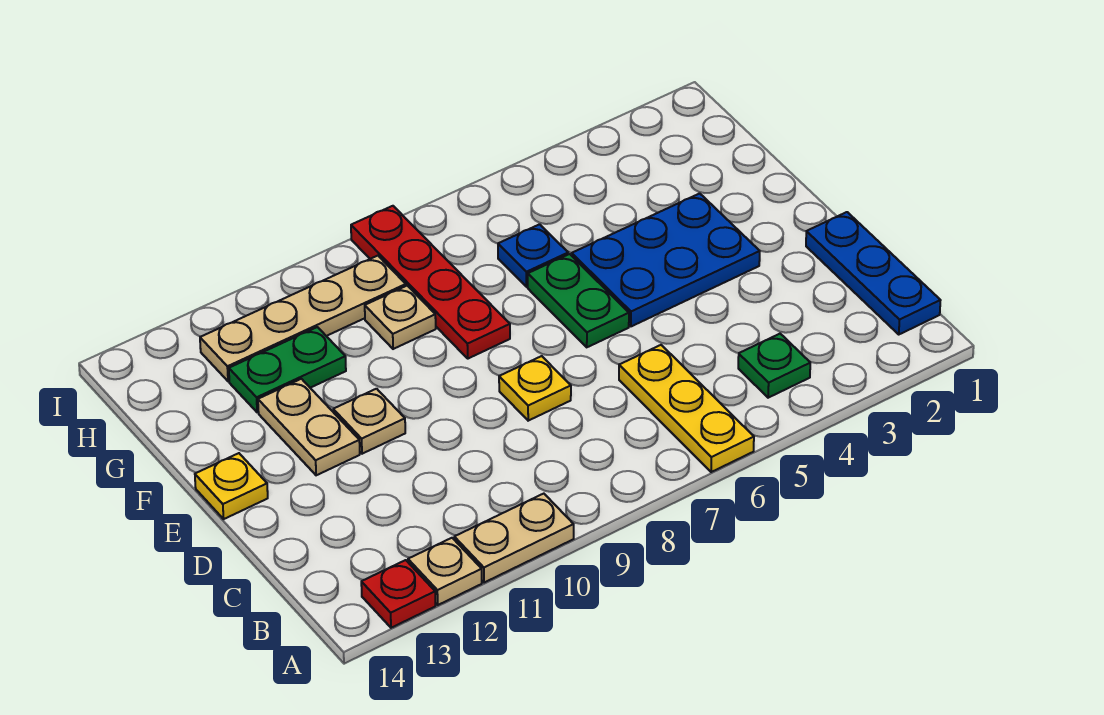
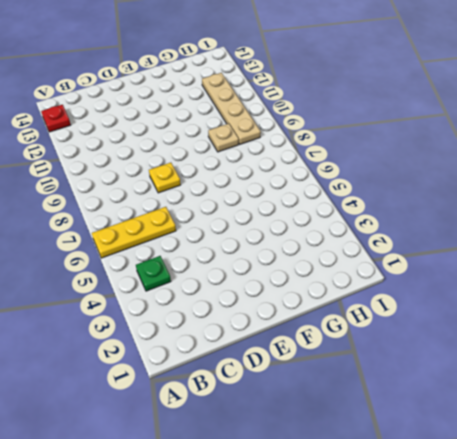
none -> tan 1x2 plate [454,494,574,583]
none -> tan 1x1 plate [408,538,482,605]
none -> blue 1x3 plate [806,212,941,334]

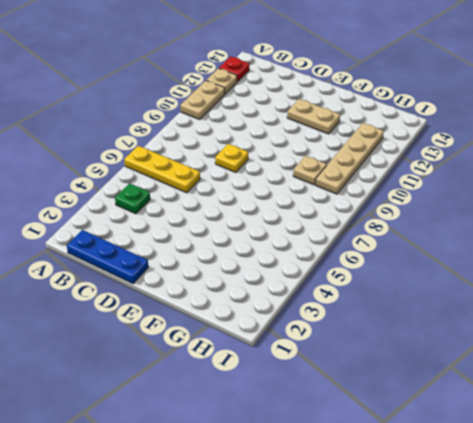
none -> blue 2x3 plate [572,193,760,326]
none -> green 1x2 plate [528,254,629,347]
none -> tan 1x1 plate [333,389,405,454]

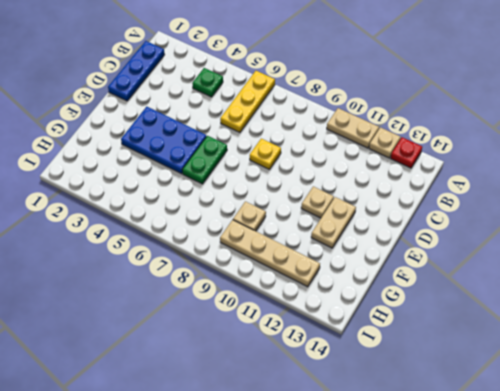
none -> yellow 1x1 plate [195,453,268,519]
none -> red 1x4 plate [351,206,510,359]
none -> blue 1x1 plate [498,224,568,287]

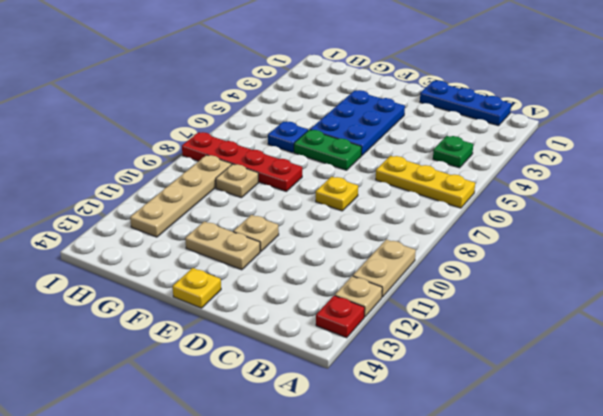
none -> green 1x2 plate [229,327,346,412]

